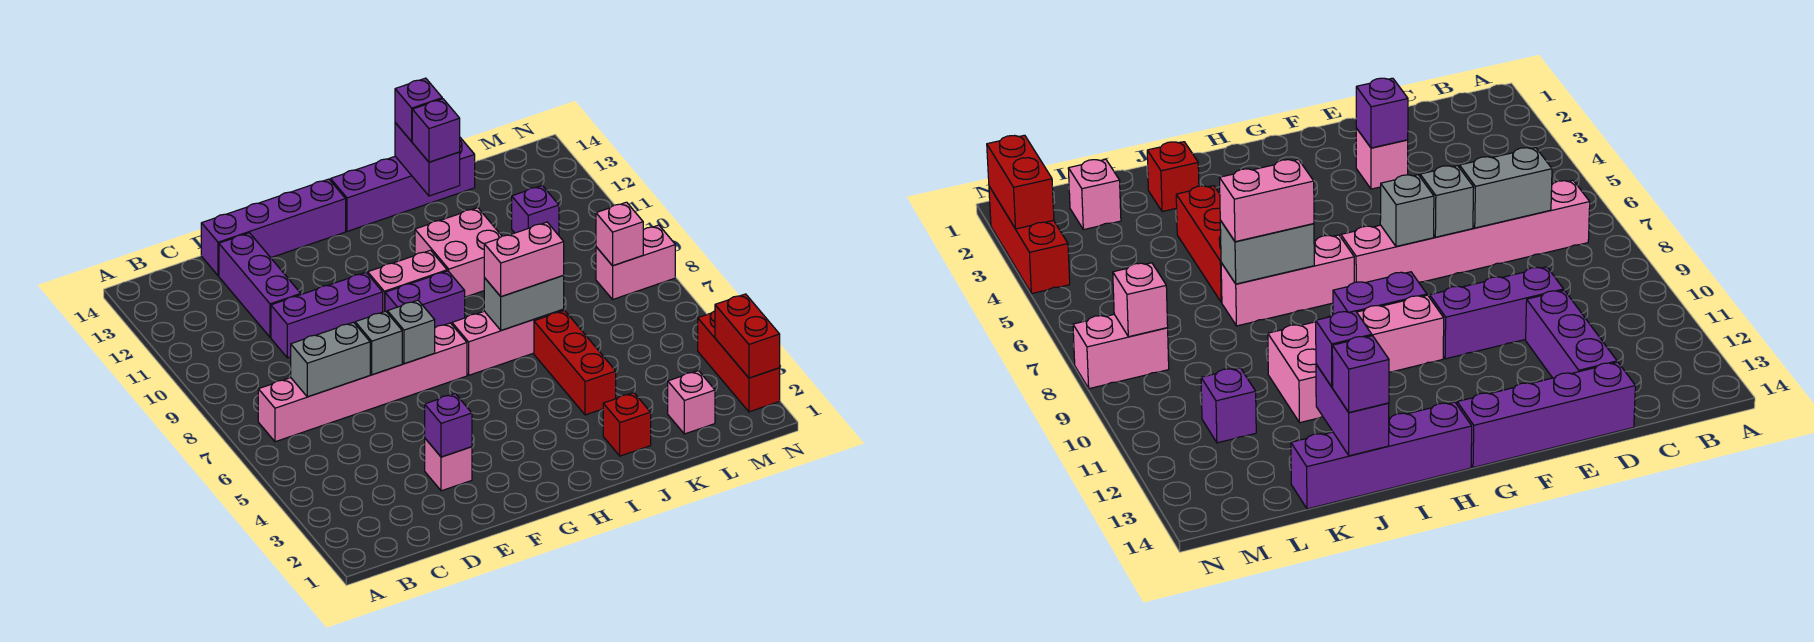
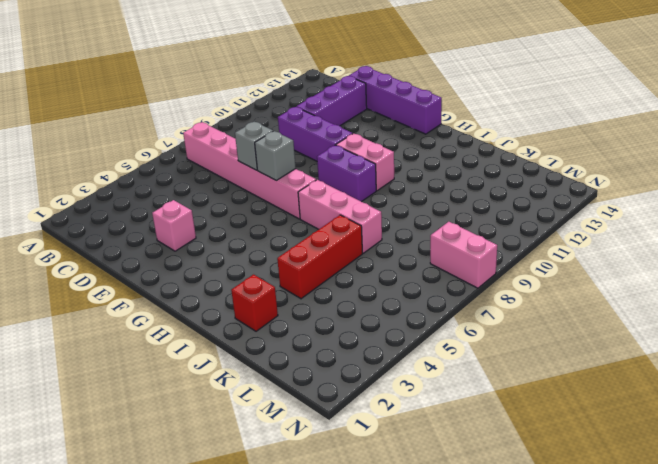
none -> purple 1x4 brick [331,138,475,231]
none -> pink 2x2 brick [415,208,502,297]
none -> pink 1x1 brick [668,370,715,434]

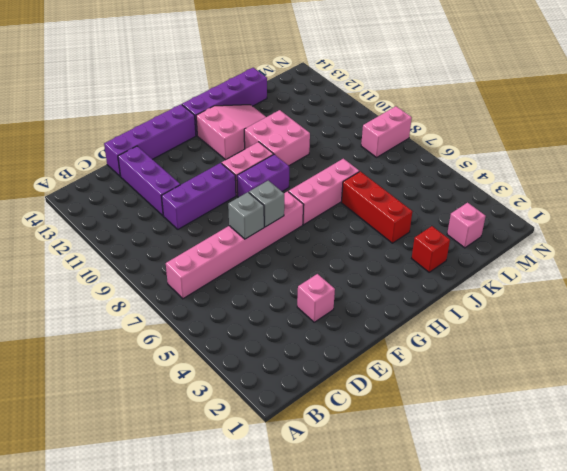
pink 2x3 slope [196,105,266,160] -> none
none -> purple 1x1 brick [512,186,559,235]
none -> red 1x3 brick [698,311,780,412]
none -> grey 1x2 brick [291,322,370,397]

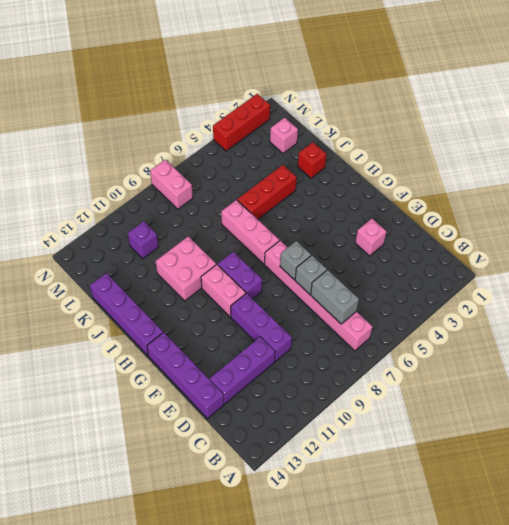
none -> purple 1x1 brick [424,394,472,457]
none -> grey 1x2 brick [484,275,564,330]
none -> purple 1x2 brick [395,123,460,196]

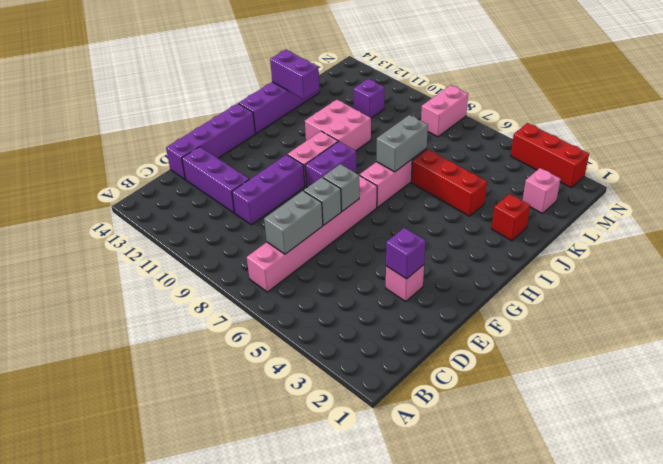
none -> pink 1x1 brick [596,202,643,266]
none -> red 1x2 brick [715,294,780,378]
none -> pink 1x2 brick [484,222,564,297]

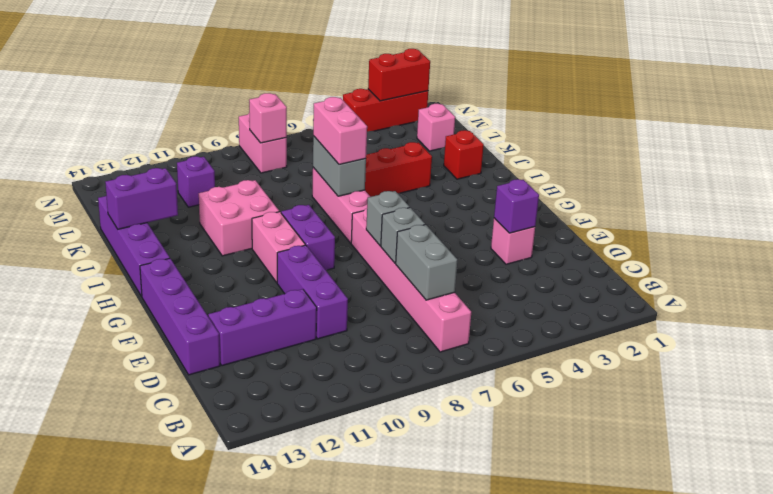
none -> purple 1x1 brick [412,99,460,162]
none -> purple 1x1 brick [395,78,442,142]

